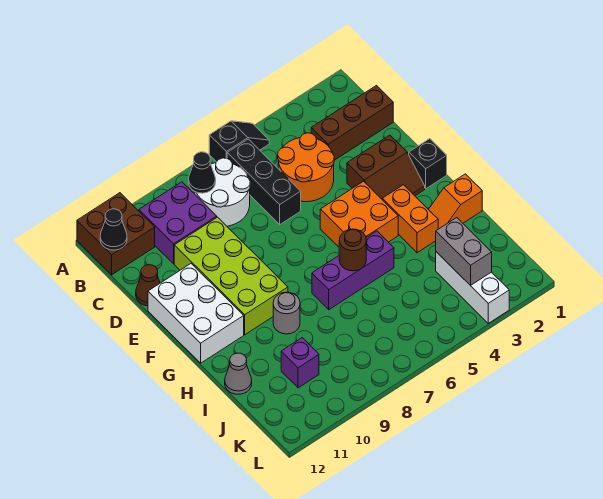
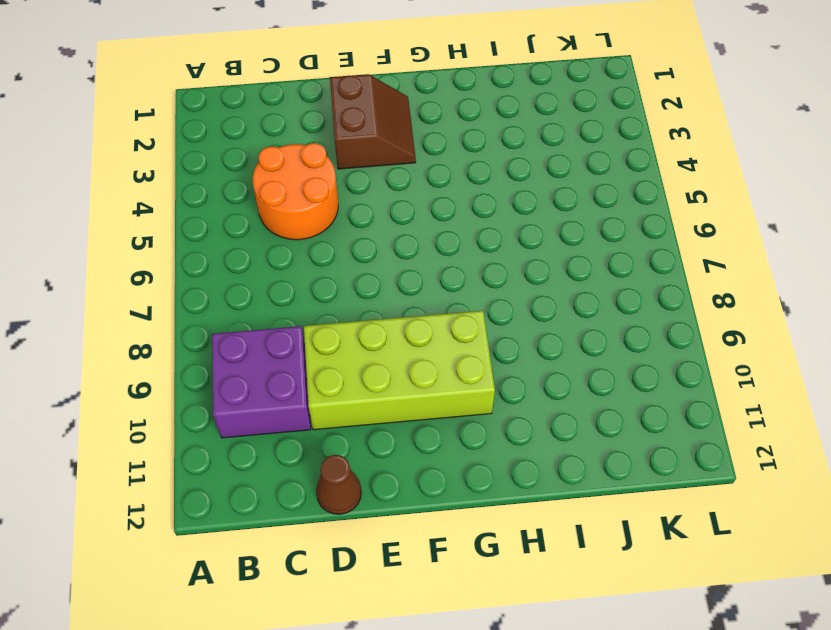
none -> black 1x2 slope [209,121,269,162]
none -> brown 2x2 brick [77,193,155,275]
none -> black 1x3 brick [227,139,301,224]

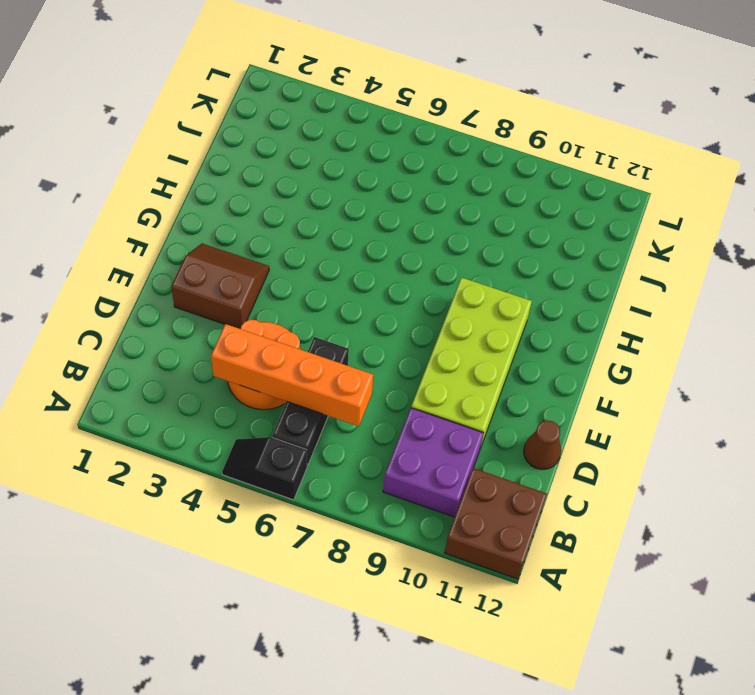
orange 1x4 brick [211,324,373,426] -> none
none -> white 2x2 round brick [194,158,250,226]
none -> brown 1x3 brick [311,86,393,160]
none -> white 2x3 brick [148,264,244,363]

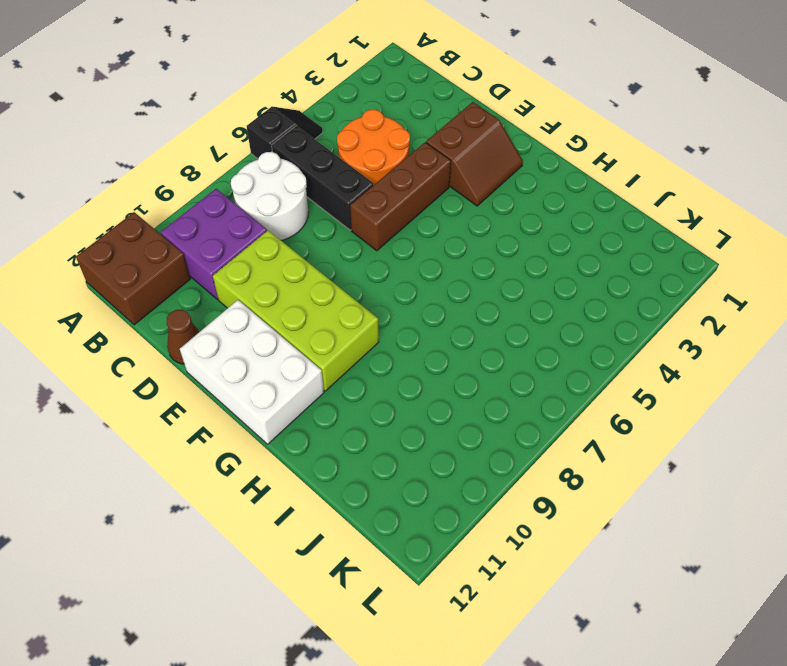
brown 1x3 brick [350,142,451,251] -> brown 1x3 brick moved to [311,86,393,160]
none -> black 1x1 brick [409,139,447,189]
none -> orange 2x2 brick [320,181,398,247]
none -> orange 1x2 brick [382,185,438,253]

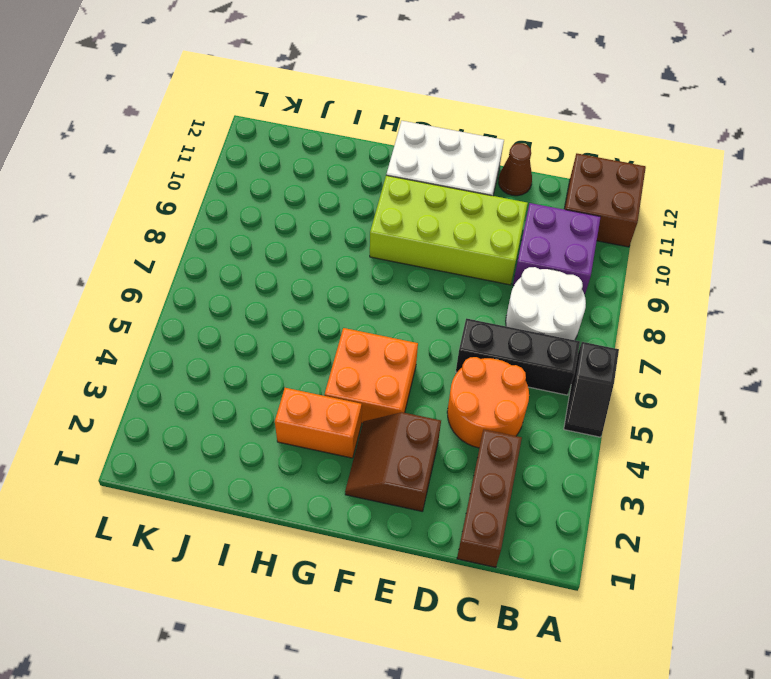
none -> black 1x1 brick [409,139,447,189]
none -> orange 1x2 slope [428,174,482,229]
none -> purple 1x3 brick [312,231,394,310]

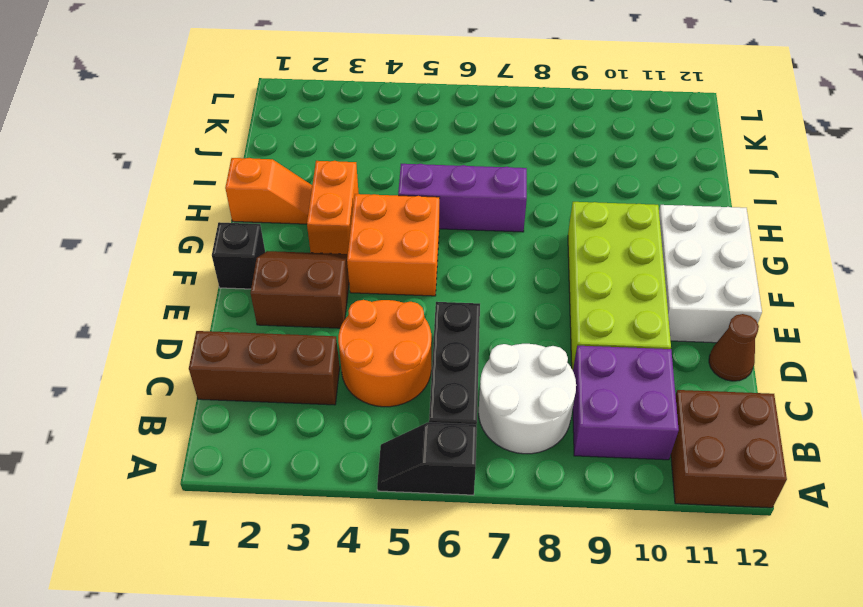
none -> grey 1x1 round brick [273,292,300,334]
none -> grey 1x1 cone [225,353,252,394]
none -> white 1x3 brick [436,252,509,323]

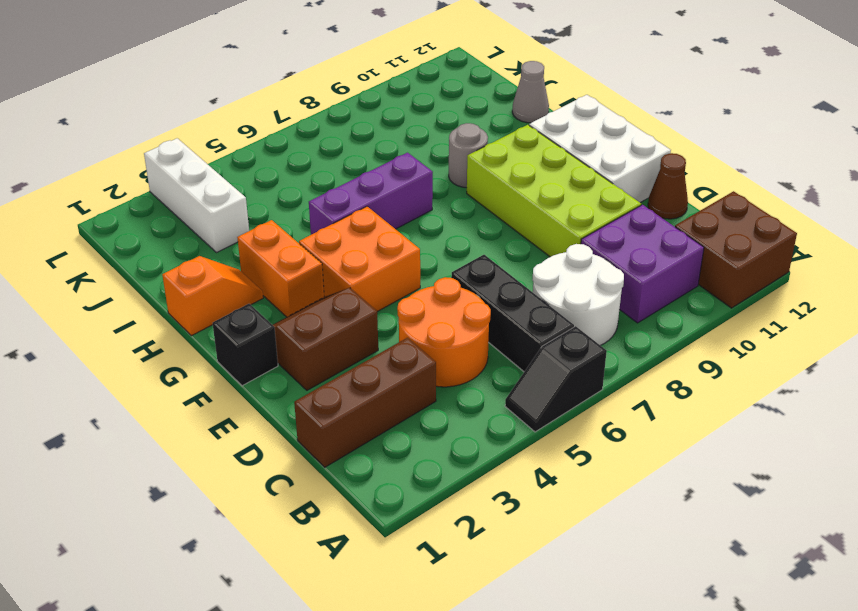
none -> purple 1x1 brick [281,338,319,388]
none -> black 1x1 cone [189,152,216,193]
none -> black 1x1 cone [100,209,127,250]

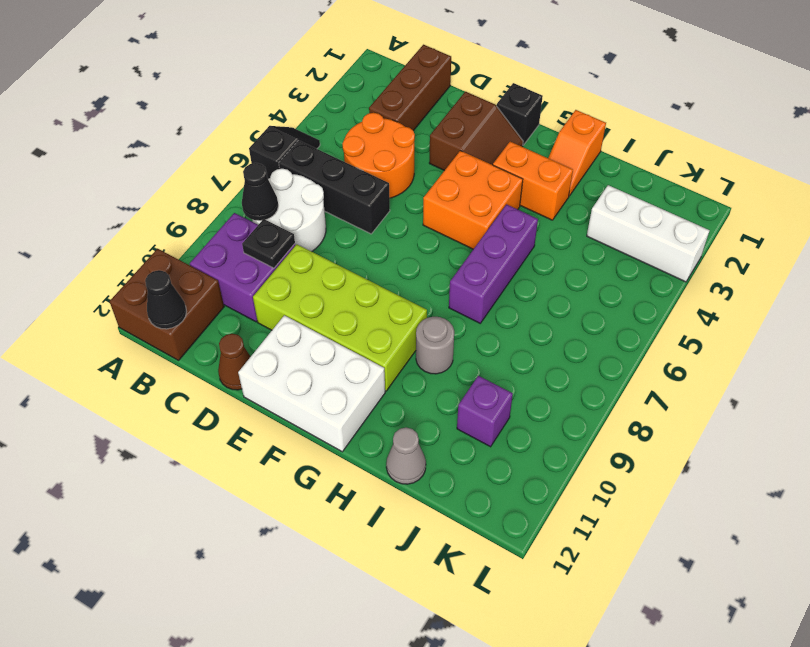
black 1x1 plate [242,219,295,268] -> none
none -> brown 1x1 round brick [339,229,366,271]
none -> grey 1x2 brick [436,218,492,286]

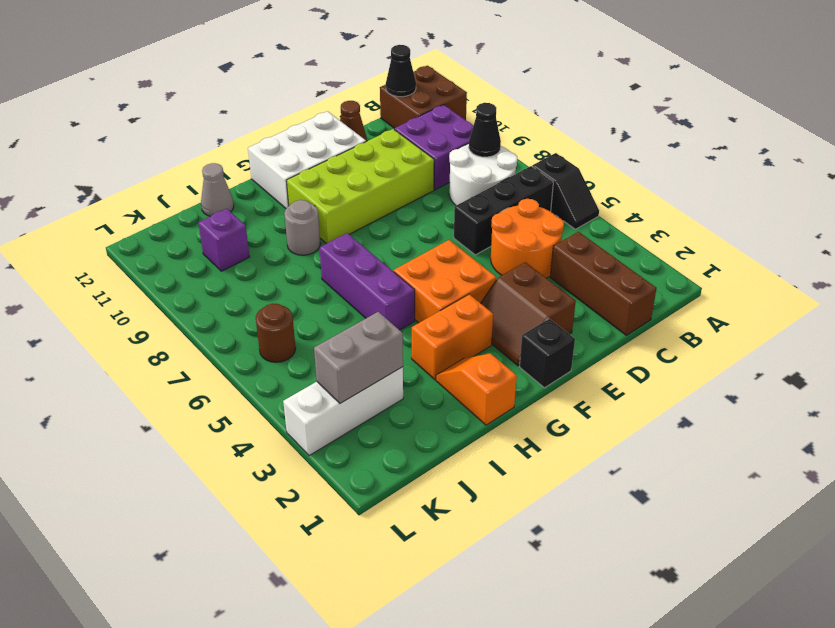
brown 1x1 round brick [256,303,296,362] -> brown 1x1 round brick moved to [339,229,366,271]

